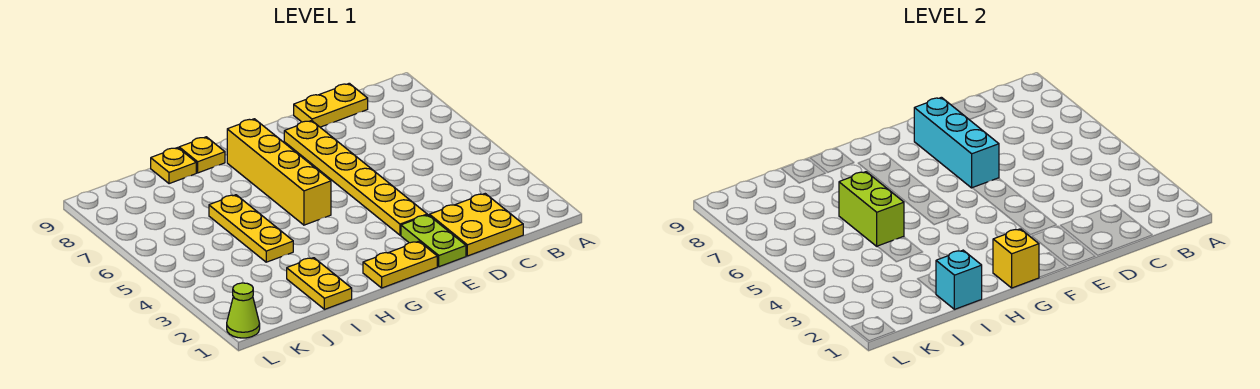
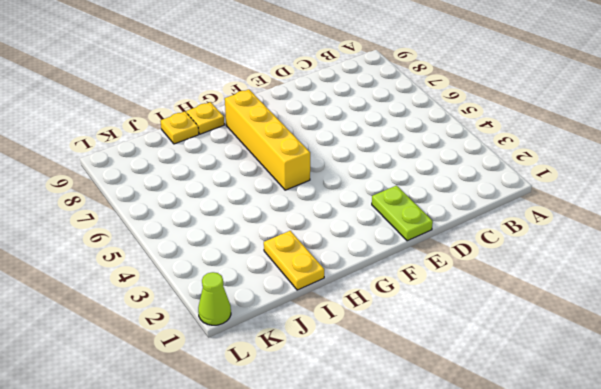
none -> yellow 2x2 plate [429,194,523,256]
none -> yellow 1x2 plate [294,83,368,127]
none -> yellow 1x6 plate [284,121,427,235]

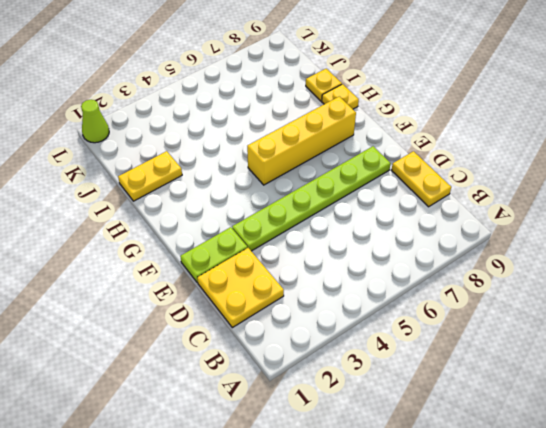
lime 1x6 plate [232,146,391,251] -> yellow 1x6 plate [284,121,427,235]
none -> yellow 1x2 plate [363,241,437,288]
none -> yellow 1x3 plate [209,195,293,262]
none -> cyan 1x3 brick [914,97,999,188]

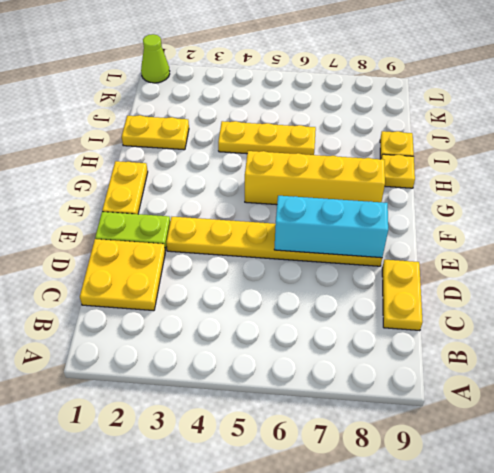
none -> yellow 1x1 brick [993,229,1039,288]
none -> cyan 1x1 brick [936,250,982,309]
none -> lime 1x2 brick [839,172,904,246]

